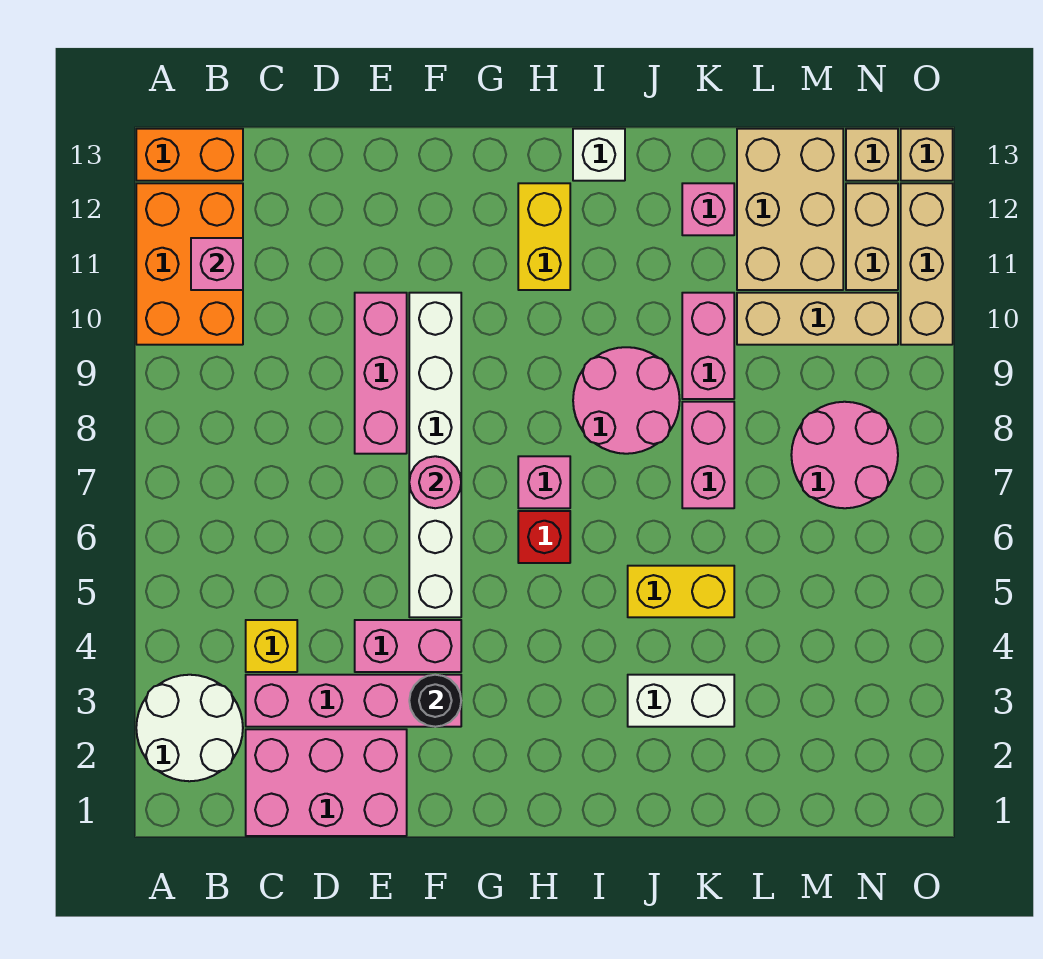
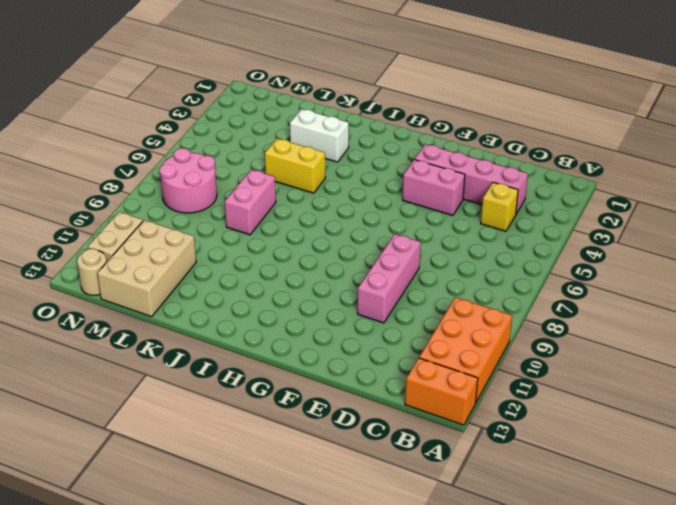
tan 1x1 round brick [77,249,107,295] -> tan 1x1 brick [846,129,898,181]
none -> white 2x2 round brick [136,675,243,781]
none -> pink 2x3 brick [246,729,407,836]
none -> white 1x6 brick [409,293,461,617]

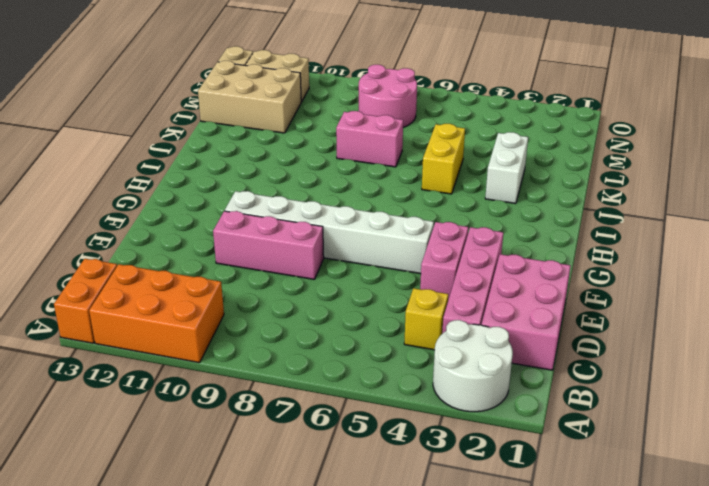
none -> red 1x1 brick [518,511,570,563]
none -> pink 1x1 brick [518,456,570,508]
none -> yellow 1x2 brick [518,183,570,290]

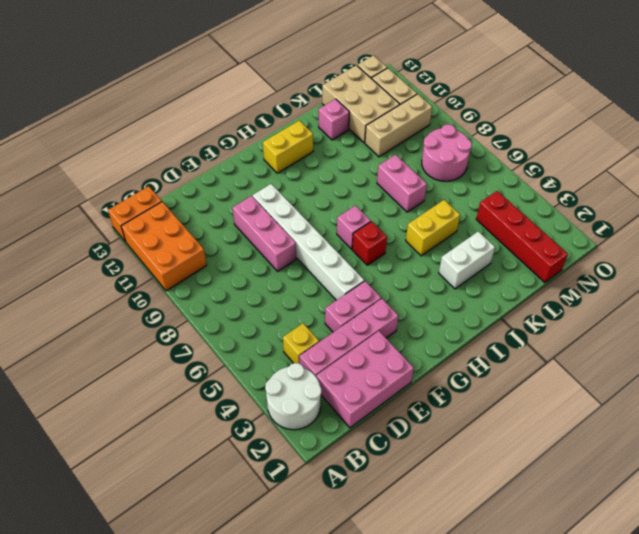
yellow 1x2 brick [263,120,313,173] -> yellow 1x2 brick turned to [518,183,570,290]
red 1x4 brick [476,191,568,283] -> none
none -> pink 2x2 round brick [573,347,680,454]
none -> white 1x1 brick [573,129,625,181]
none -> pink 1x2 brick [682,293,734,399]

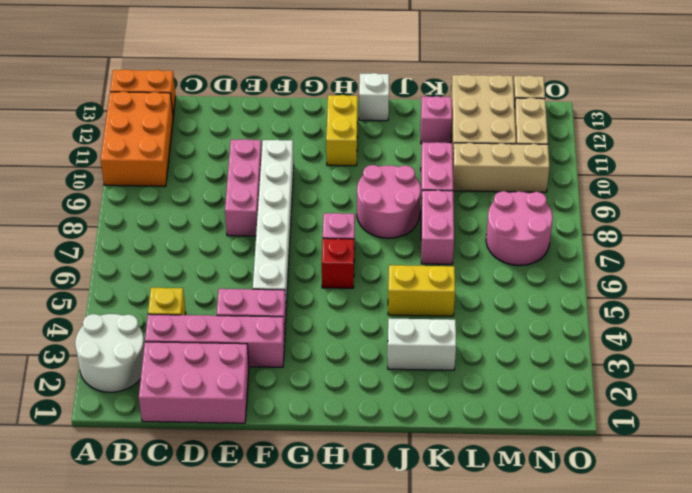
none -> tan 1x3 brick [901,183,953,345]
none -> tan 1x1 brick [901,129,953,181]
none -> pink 1x1 brick [191,238,243,290]

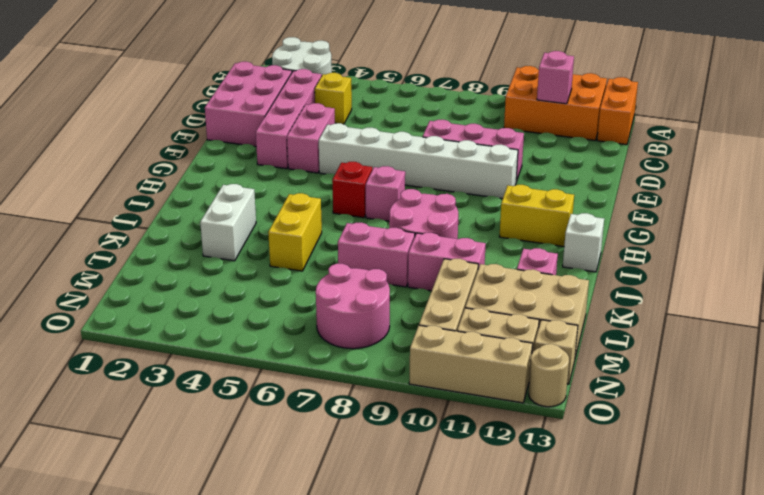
tan 1x1 round brick [529,344,569,407] -> tan 1x1 brick [901,129,953,181]
none -> black 1x1 round brick [409,675,461,727]
none -> pink 1x1 round brick [409,456,461,508]

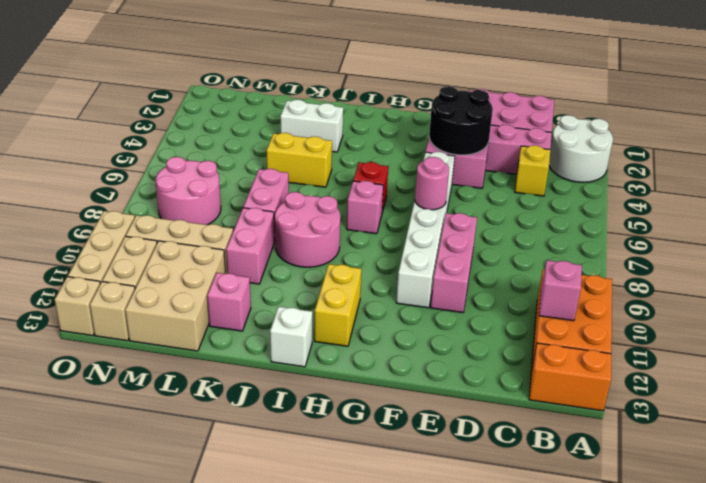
black 2x2 round brick [429,86,493,155] -> black 1x1 round brick [409,675,461,727]

